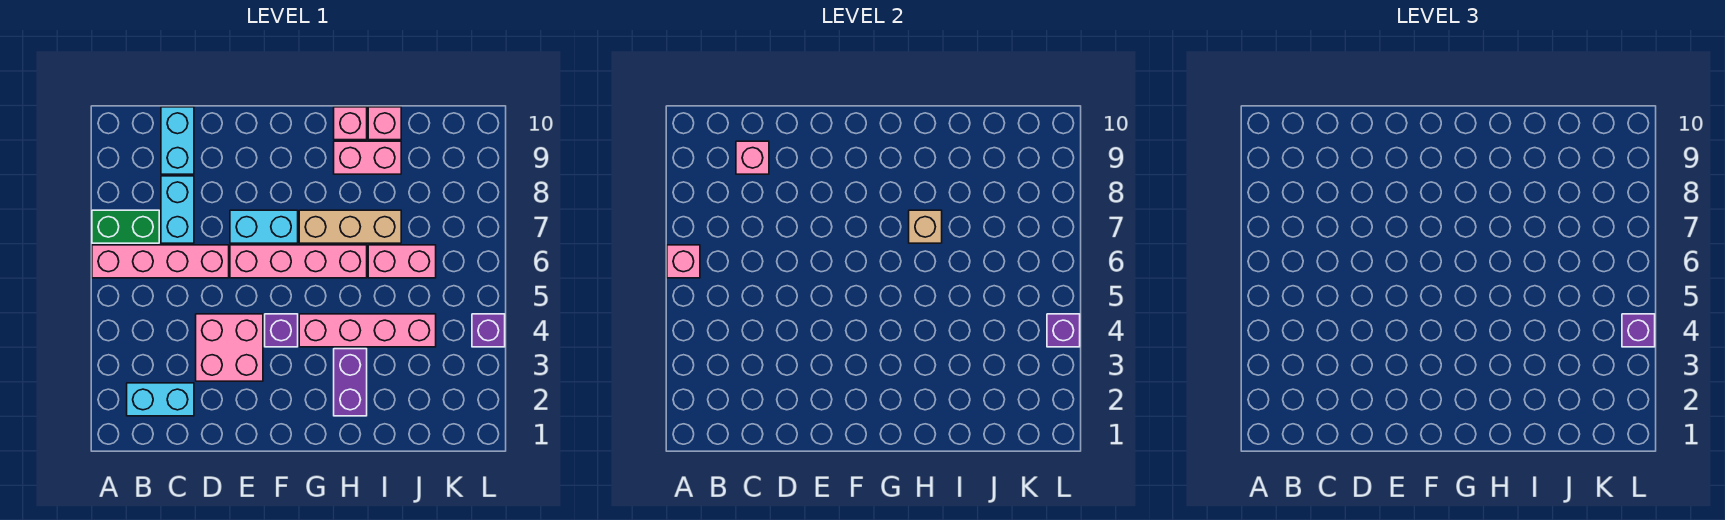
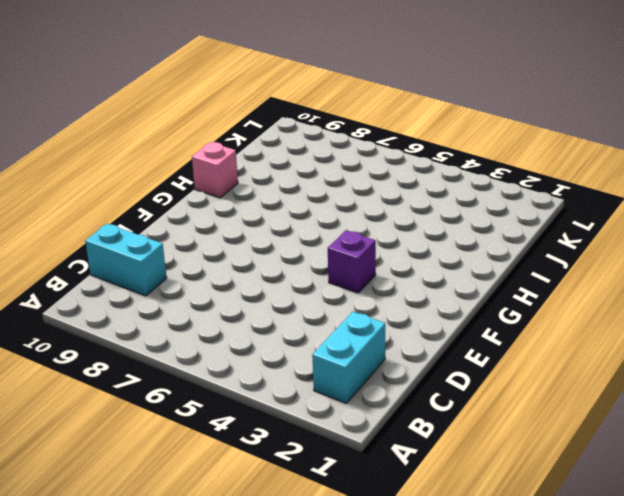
none -> pink 1x4 brick [92,245,229,278]
none -> green 1x2 brick [92,210,159,243]
none -> cyan 1x2 brick [161,176,194,243]

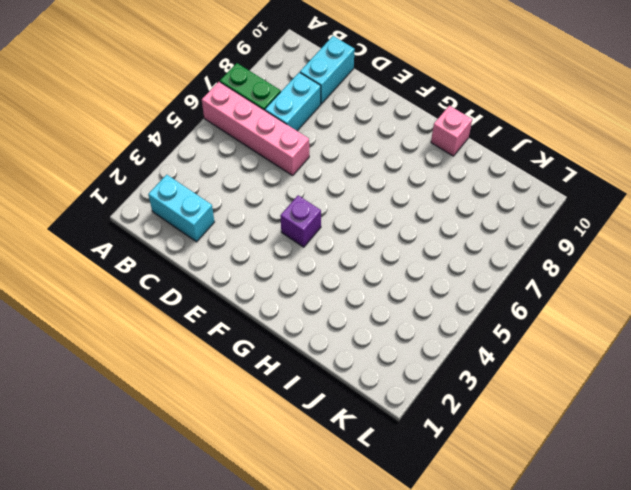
none -> pink 2x2 brick [196,314,263,381]
none -> pink 1x4 brick [230,245,367,278]
none -> cyan 1x2 brick [230,210,298,243]

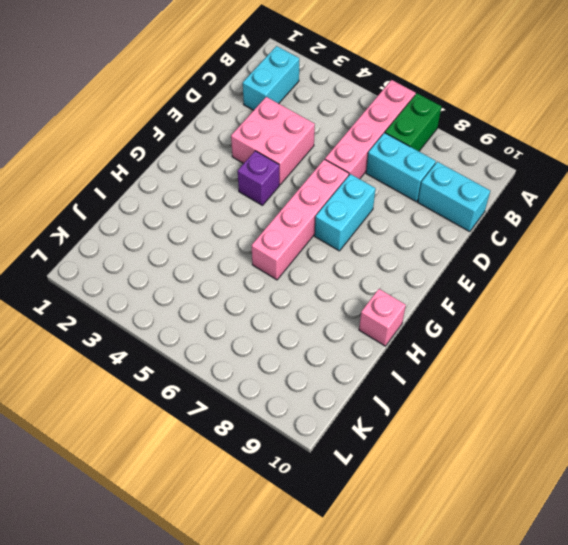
none -> pink 1x4 brick [299,314,436,347]
none -> tan 1x3 brick [299,210,401,243]
none -> purple 1x2 brick [334,349,367,416]

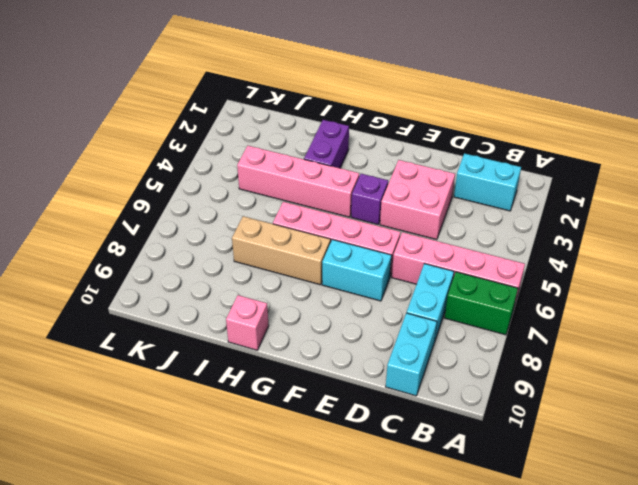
none -> pink 1x2 brick [334,141,401,174]
none -> pink 1x2 brick [368,245,436,278]
none -> pink 1x1 brick [368,107,401,140]

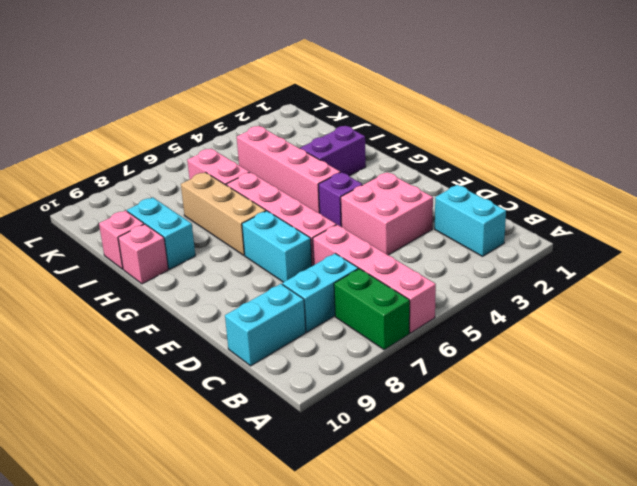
cyan 1x2 brick [127,197,195,269] -> pink 1x2 brick [334,141,401,174]
none -> purple 1x1 brick [472,314,505,347]
none -> pink 1x1 brick [667,245,700,278]
none -> pink 1x1 brick [736,141,769,174]

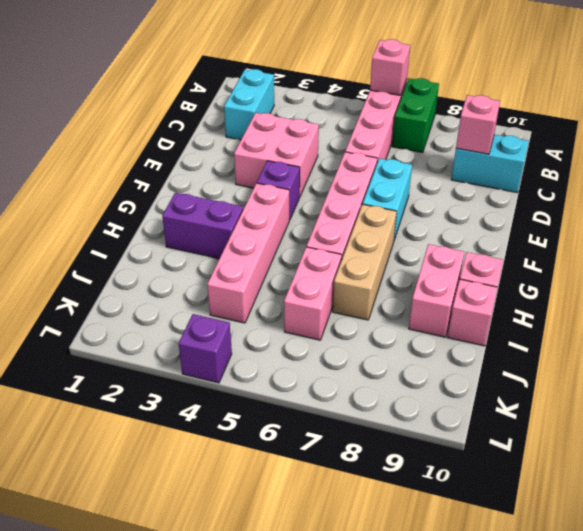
none -> cyan 1x2 brick [161,176,194,243]
none -> tan 1x1 brick [909,210,942,243]
none -> purple 1x1 brick [1047,314,1080,347]

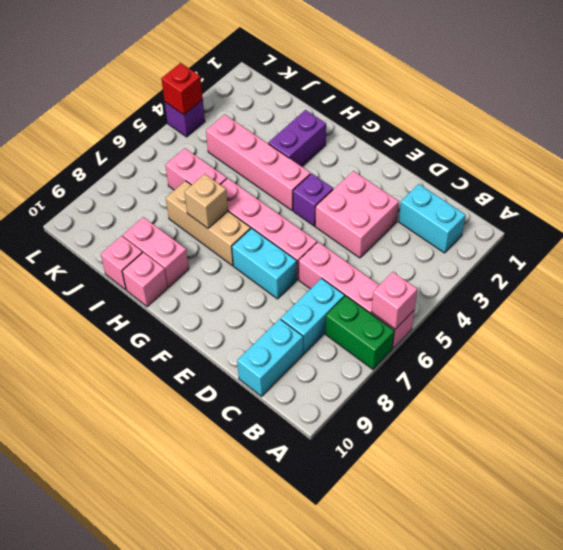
red 1x1 brick [161,63,203,115] -> purple 1x1 brick [1047,314,1080,347]
none -> pink 1x1 brick [736,141,769,174]
none -> purple 1x1 brick [1622,314,1655,347]

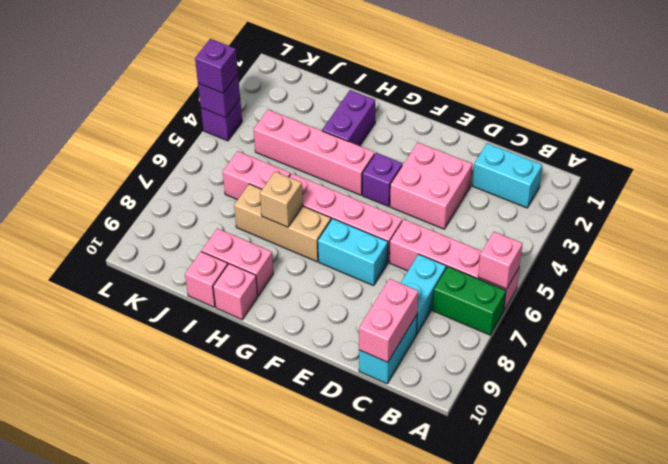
pink 1x2 brick [359,279,418,362] -> pink 1x1 brick [736,141,769,174]

